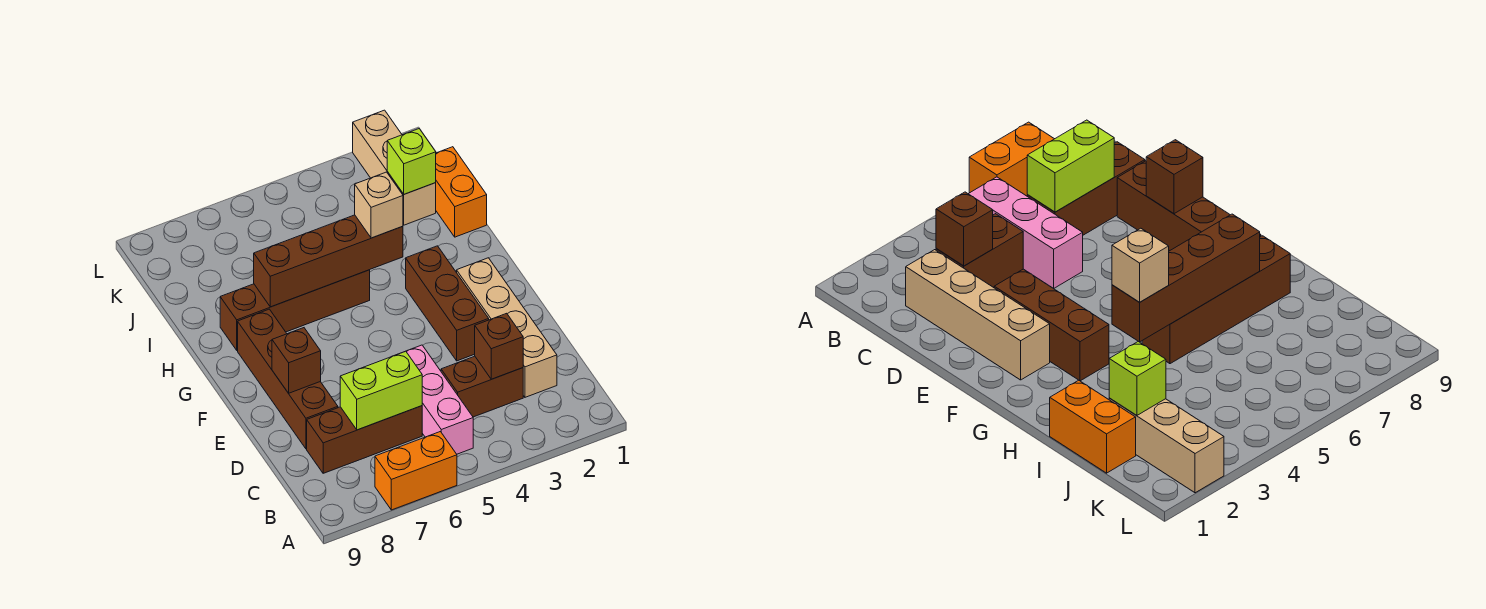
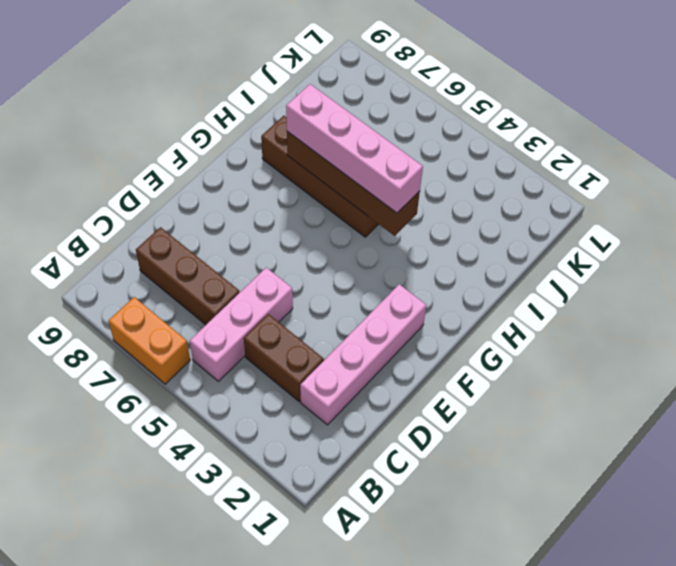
pink 1x4 brick [300,284,426,425] -> tan 1x4 brick [457,258,557,397]
pink 1x4 brick [286,84,423,213] -> tan 1x1 brick [355,172,403,238]
none -> brown 1x4 brick [238,309,338,449]
none -> brown 1x3 brick [406,246,489,361]
none -> orange 1x2 brick [436,147,487,237]

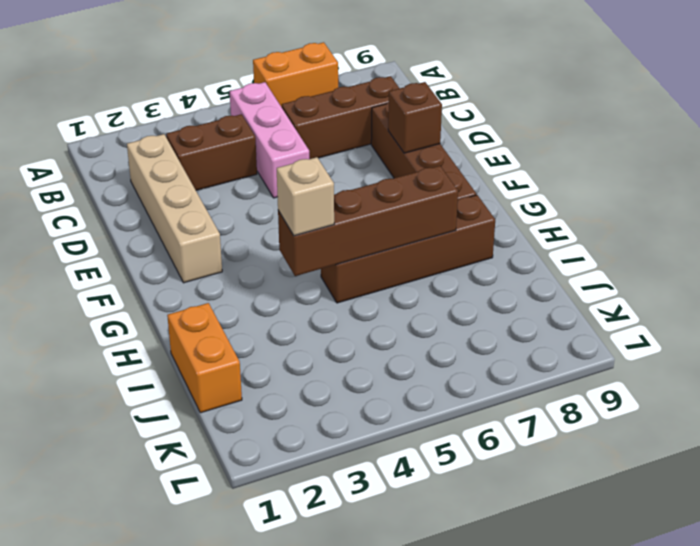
none -> brown 1x3 brick [406,246,489,361]
none -> tan 1x3 brick [353,110,436,225]
none -> brown 1x1 brick [475,313,523,379]

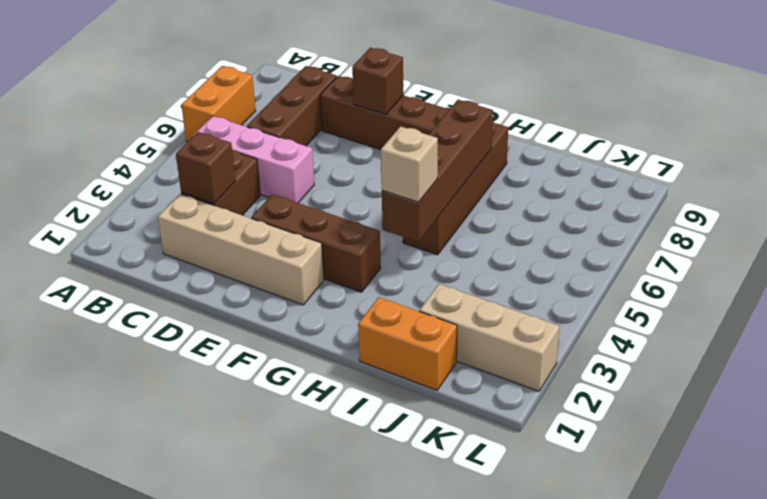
none -> lime 1x2 brick [340,351,422,430]
none -> lime 1x1 brick [387,129,436,194]

